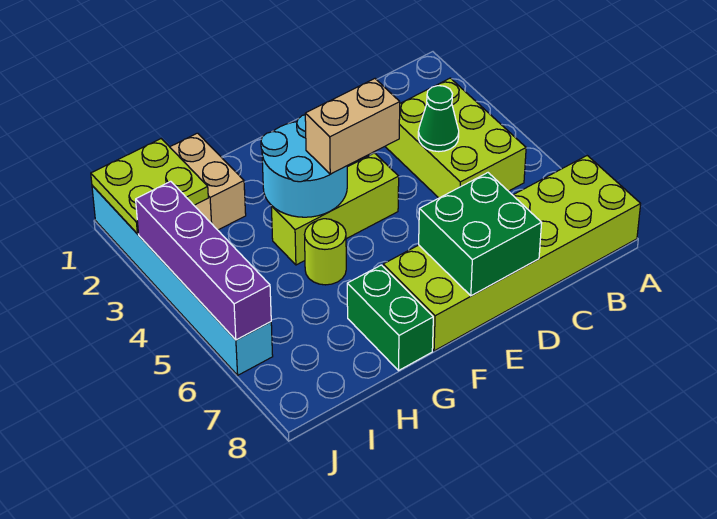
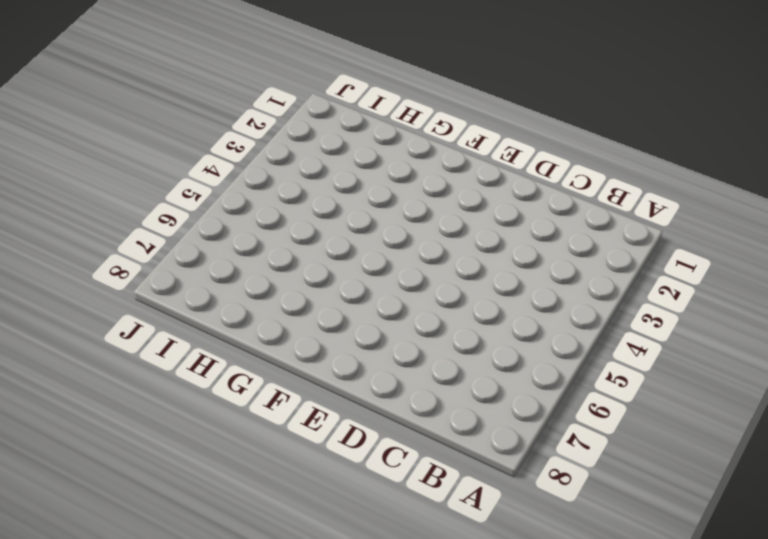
none -> lime 2x6 brick [383,156,641,351]
none -> lime 2x3 brick [385,78,526,198]
none -> lime 1x3 brick [271,153,399,265]

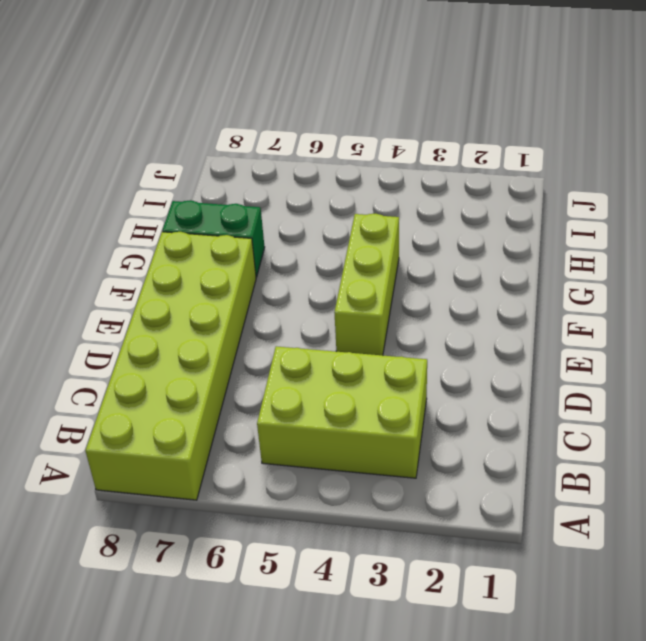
none -> lime 1x1 round brick [305,219,346,285]
none -> tan 1x2 brick [170,133,246,230]
none -> cyan 1x6 brick [92,186,273,375]

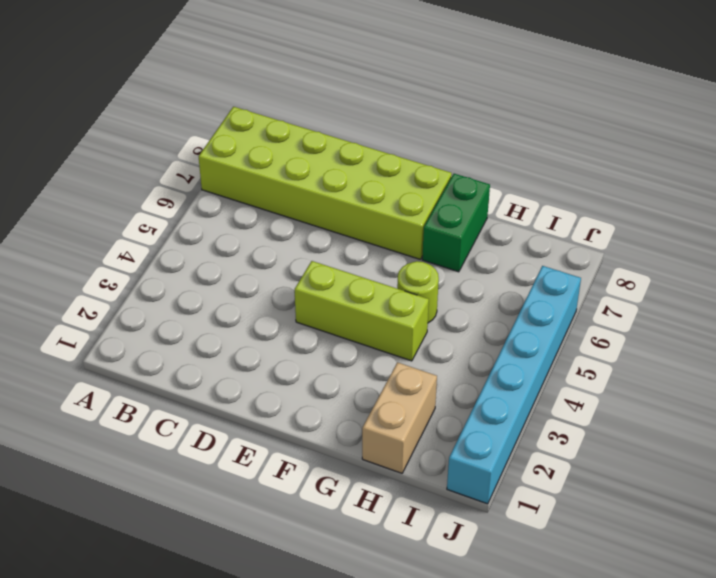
none -> lime 2x3 brick [385,78,526,198]
none -> green 1x1 cone [418,86,459,152]
none -> green 2x2 brick [419,173,542,296]

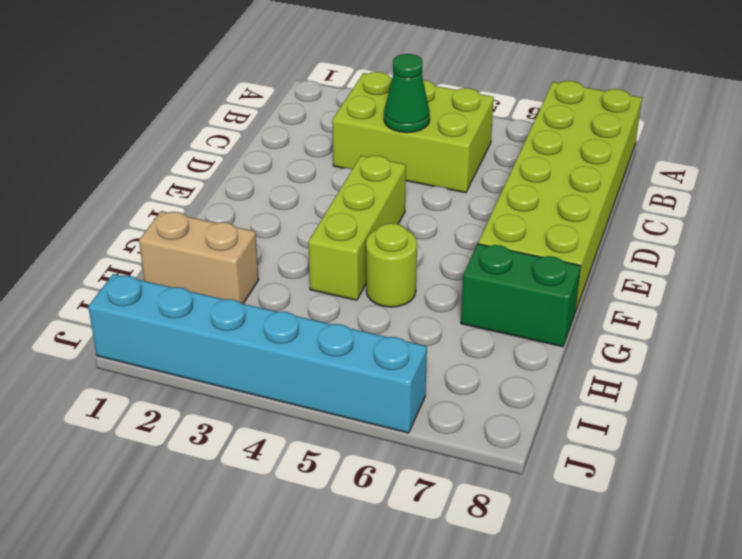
none -> green 2x2 brick [419,173,542,296]
none -> cyan 2x2 round brick [261,115,347,217]
none -> lime 2x2 plate [91,139,208,234]

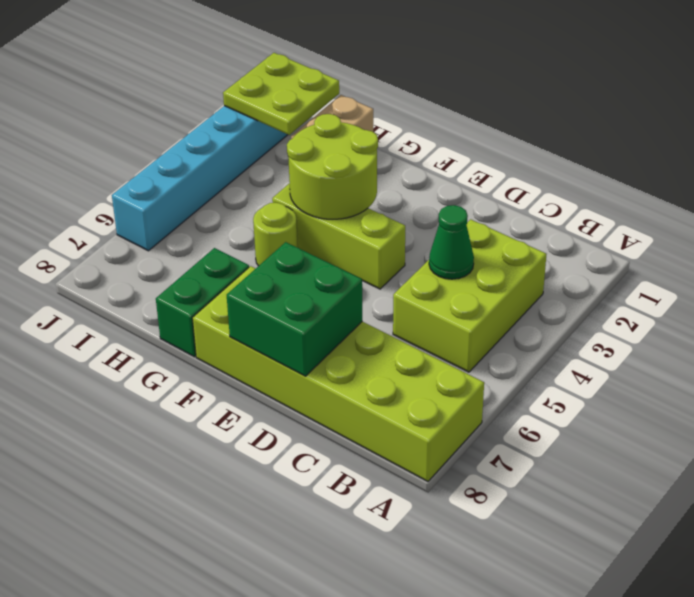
lime 2x2 round brick [287,114,378,219] -> cyan 2x2 round brick [261,115,347,217]
none -> purple 1x4 brick [136,181,271,340]
none -> tan 1x2 brick [305,79,400,174]

